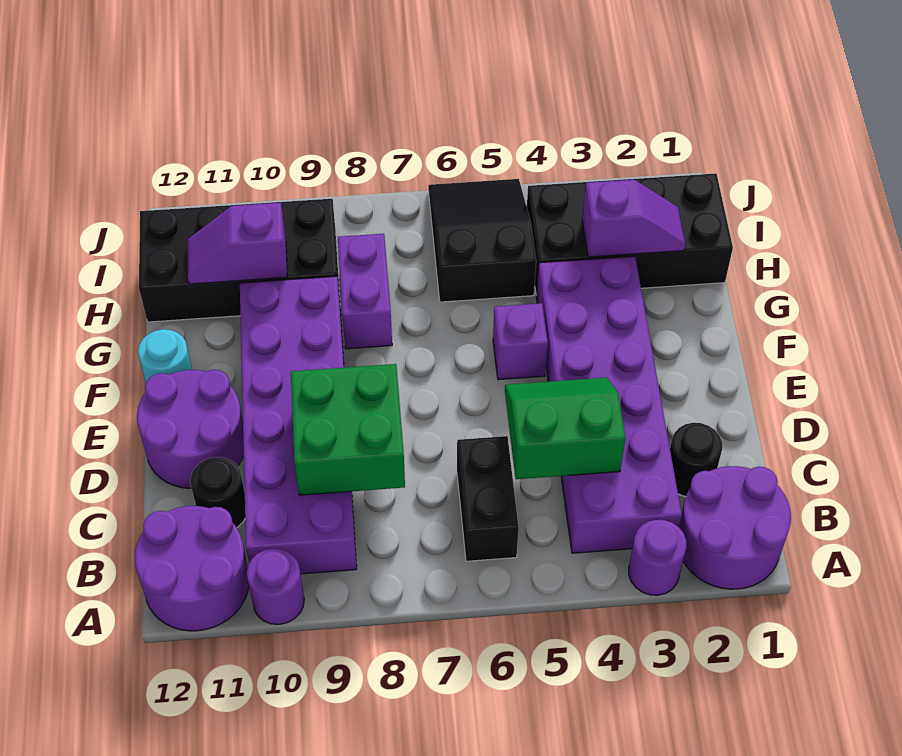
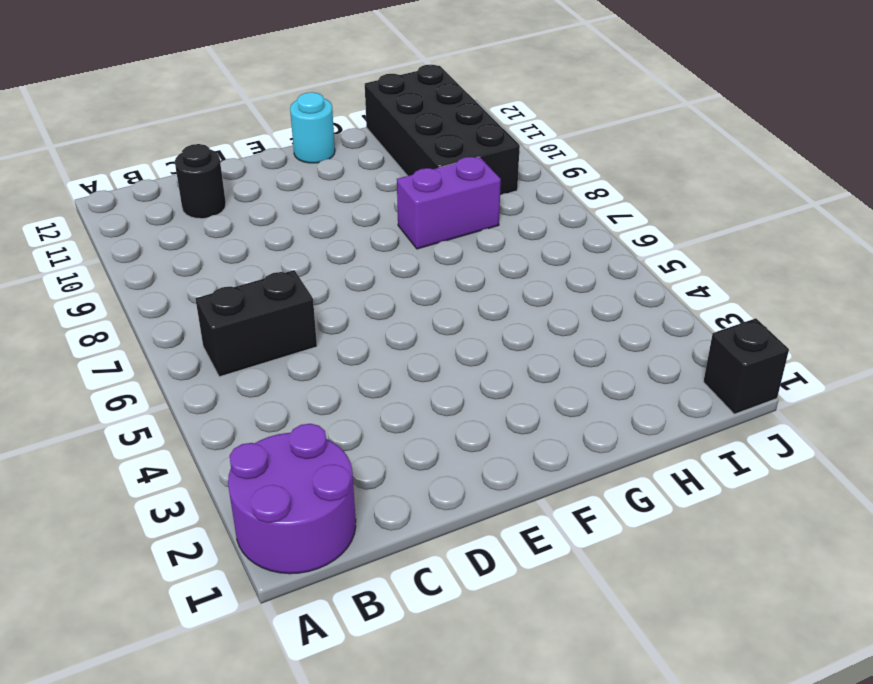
black 1x1 brick [703,318,789,414] -> none
none -> purple 1x1 round brick [629,519,686,595]
none -> purple 1x1 round brick [247,548,304,624]
none -> purple 2x2 round brick [135,506,249,631]

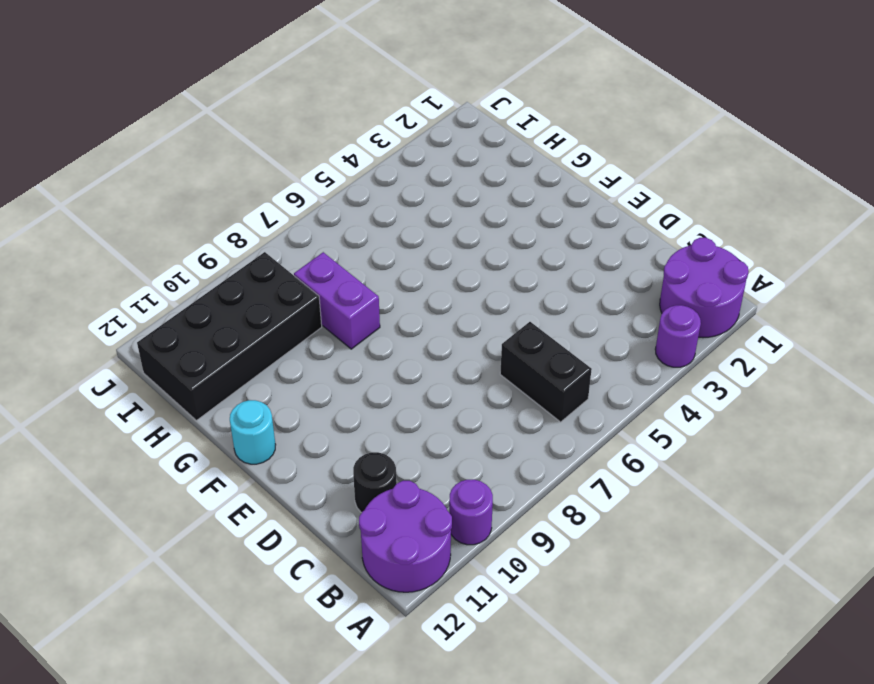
none -> purple 2x6 brick [536,256,682,553]
none -> purple 2x6 brick [240,276,357,574]
none -> black 1x1 round brick [670,423,722,497]

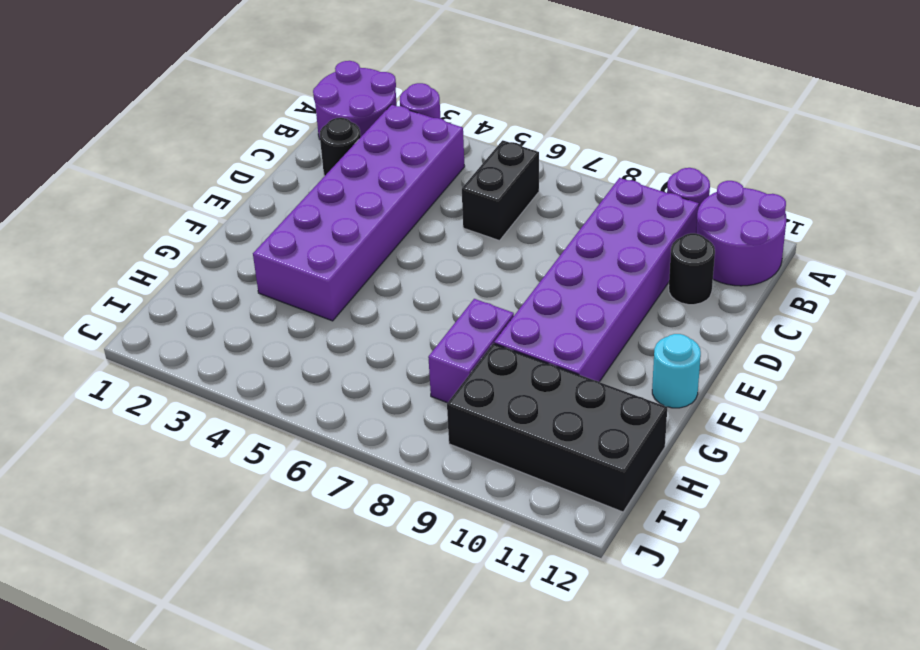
none -> purple 2x2 round brick [137,370,244,488]
none -> purple 1x1 brick [493,303,548,380]
none -> black 2x4 brick [527,174,733,296]

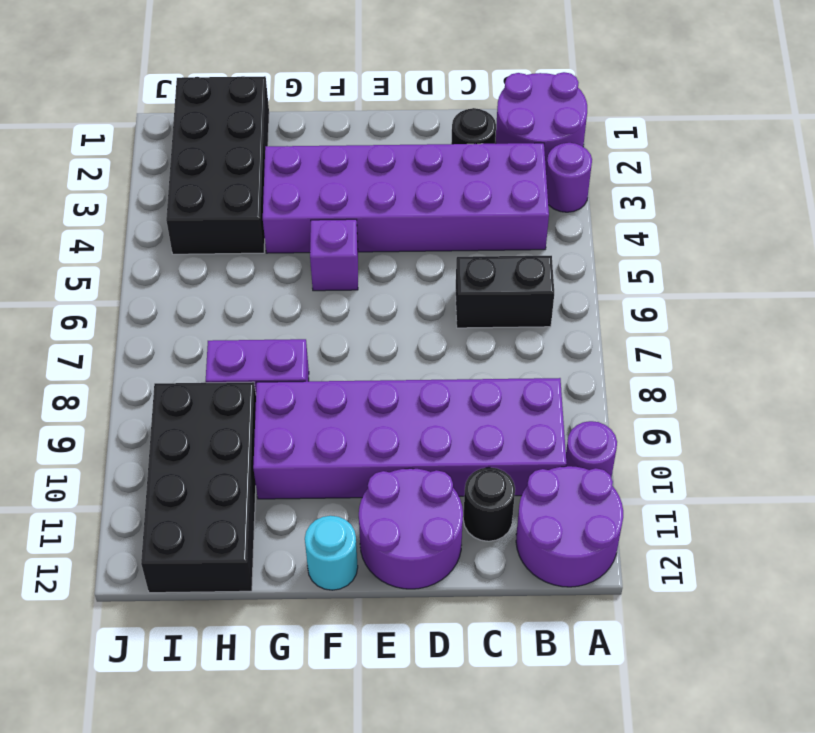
none -> black 2x3 slope [428,179,536,302]
none -> green 2x2 slope [505,378,626,479]
none -> green 2x2 brick [291,364,405,495]

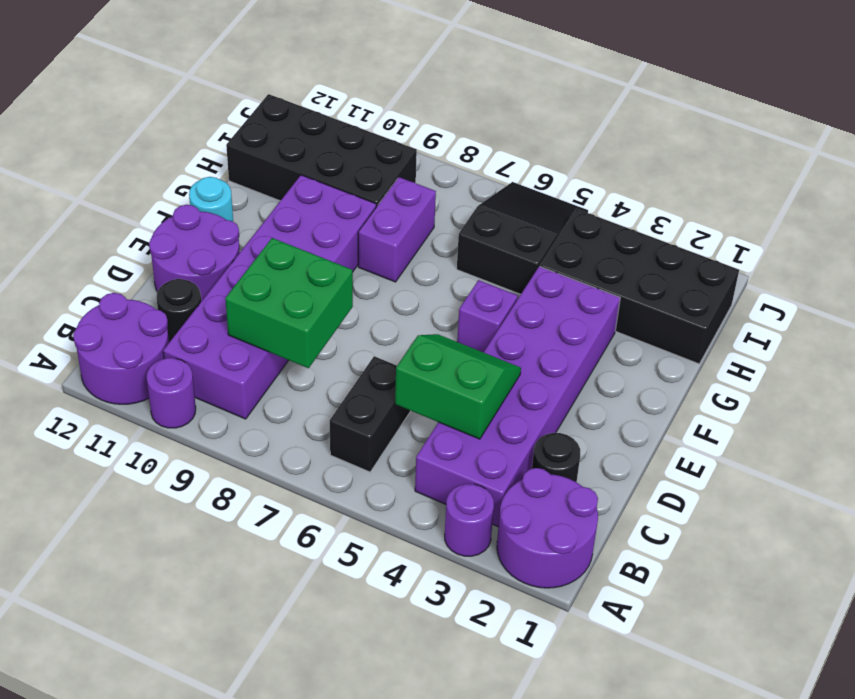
none -> purple 1x2 slope [582,180,685,257]
none -> purple 1x2 slope [188,203,287,284]

